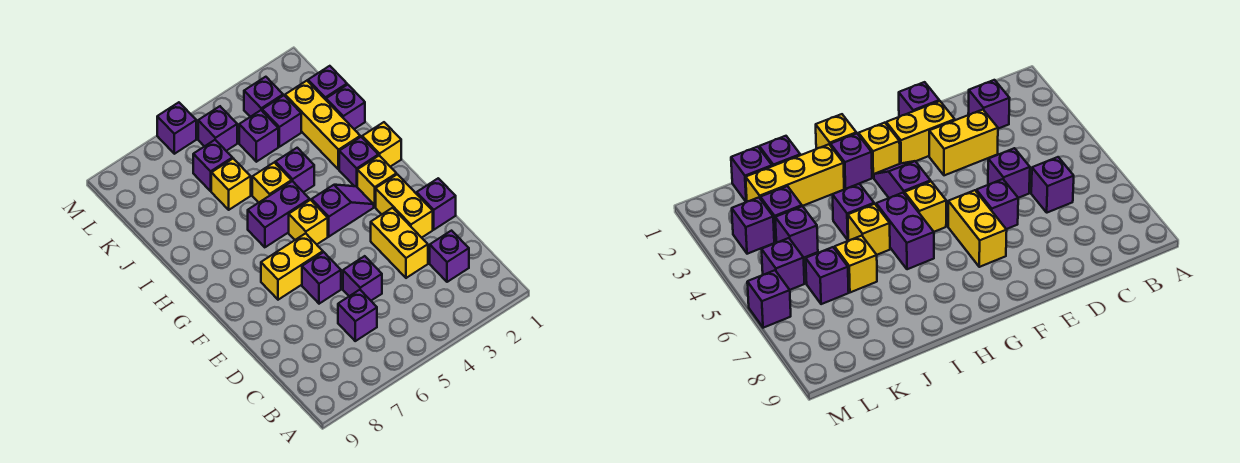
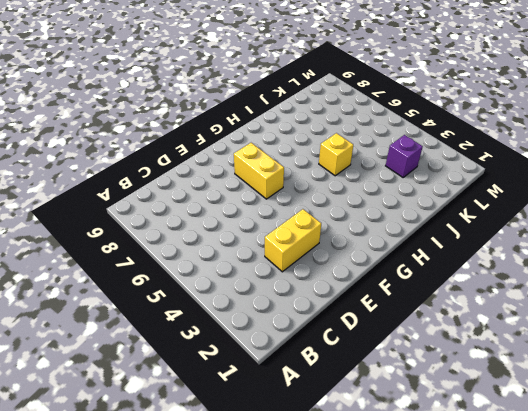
none -> purple 1x1 brick [430,231,469,282]
none -> purple 1x1 brick [338,290,377,341]
none -> purple 1x1 brick [343,256,382,301]

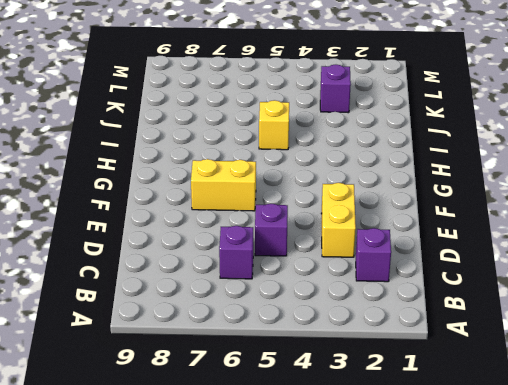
none -> purple 1x1 brick [417,178,456,230]
none -> yellow 1x2 brick [376,174,433,238]
none -> purple 1x1 brick [302,252,341,304]

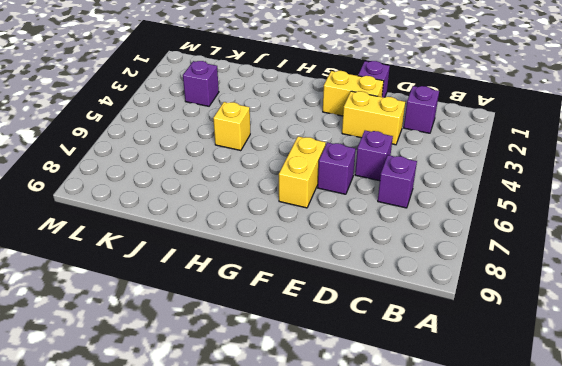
none -> yellow 1x1 brick [357,156,397,207]
none -> purple 1x2 slope [312,185,374,236]
none -> yellow 1x1 brick [289,200,328,244]

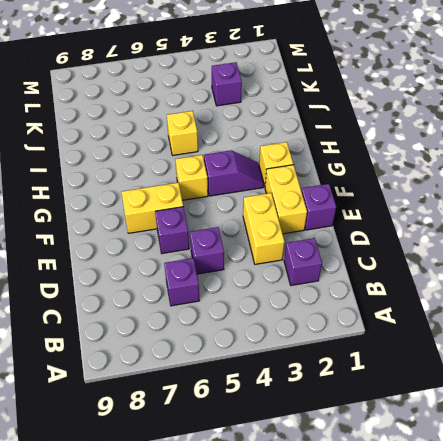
none -> yellow 1x1 brick [362,122,401,167]
none -> purple 1x1 brick [339,137,378,187]
none -> purple 1x2 brick [248,181,310,247]

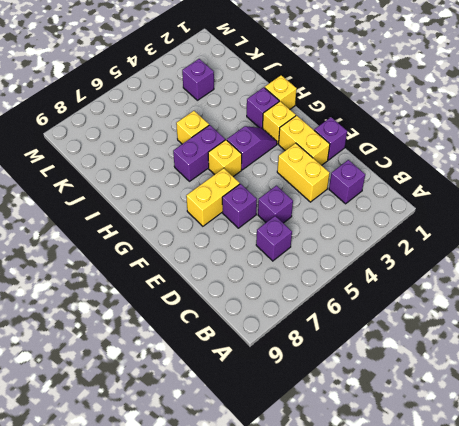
none -> yellow 1x3 brick [285,81,360,170]
none -> purple 1x1 brick [275,148,314,192]
none -> purple 1x1 brick [326,85,365,129]

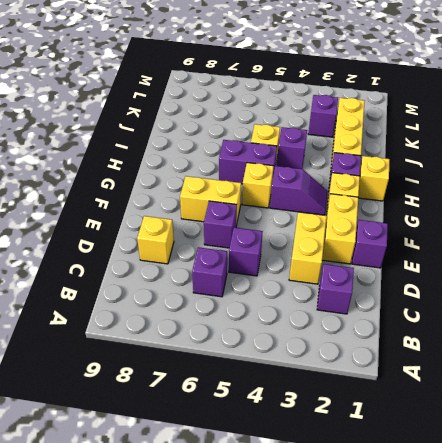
yellow 1x1 brick [137,216,174,264] -> yellow 1x1 brick moved to [211,159,251,210]
none -> purple 1x1 brick [326,85,365,129]
none -> purple 1x1 brick [308,66,347,100]
none -> purple 1x1 brick [239,110,278,162]

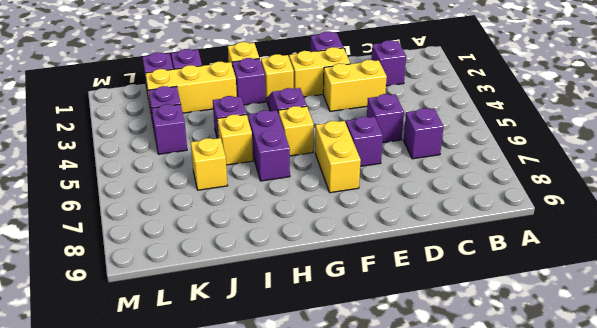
none -> purple 1x1 brick [193,140,232,191]
none -> purple 1x1 brick [244,77,283,117]
none -> purple 1x1 brick [198,106,237,151]

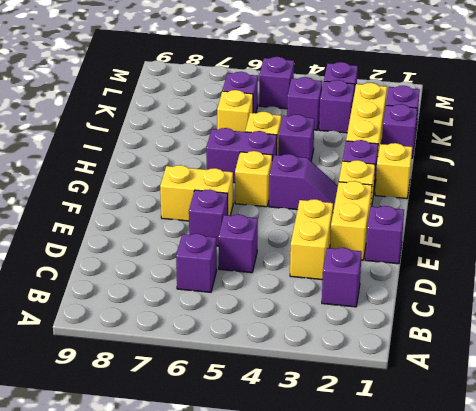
none -> purple 1x1 brick [157,102,196,154]

